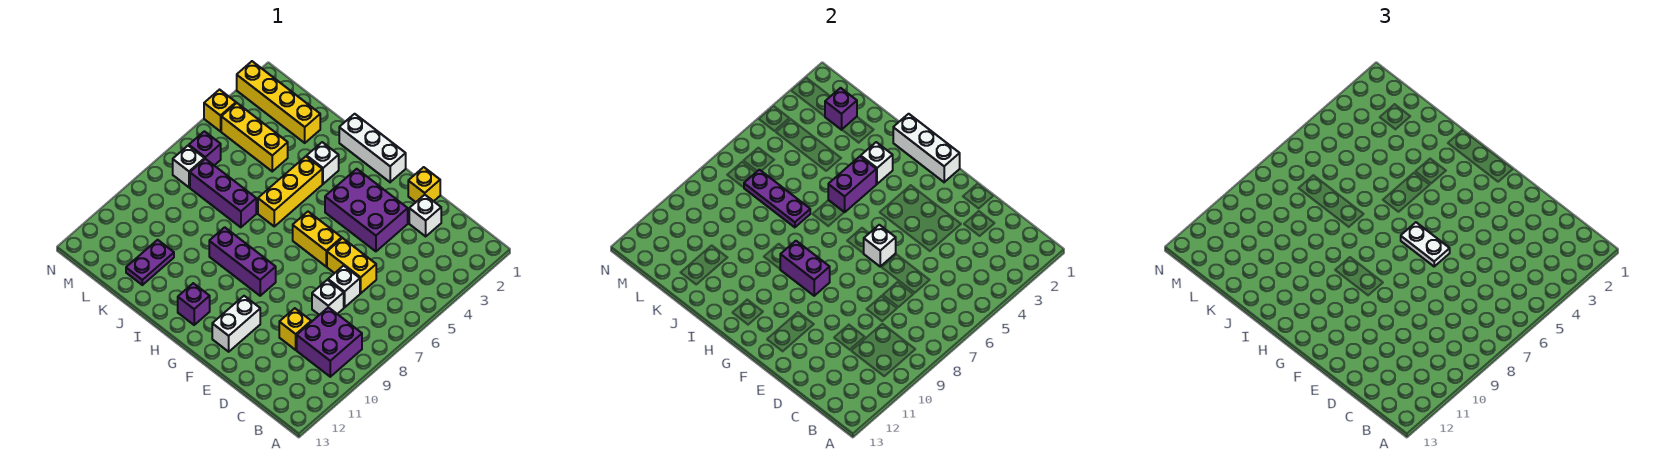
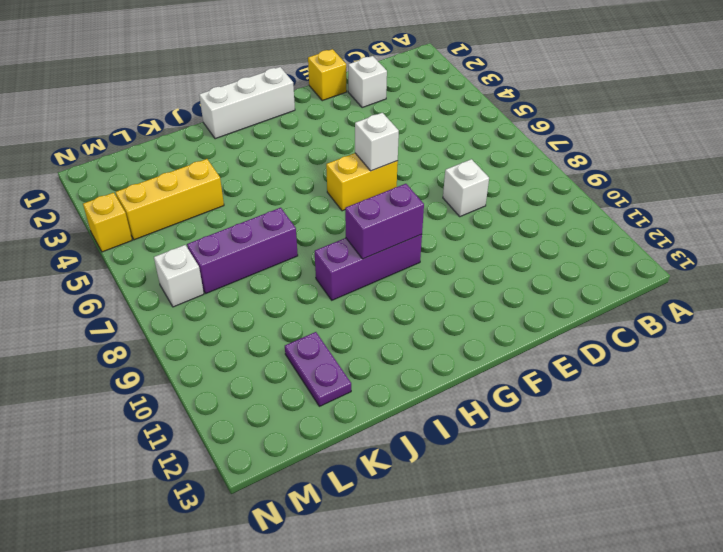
none -> purple 2x2 brick [297,307,362,377]
none -> yellow 1x2 brick [327,238,376,293]
none -> white 1x1 brick [328,266,360,307]
none -> yellow 1x1 brick [279,308,311,350]

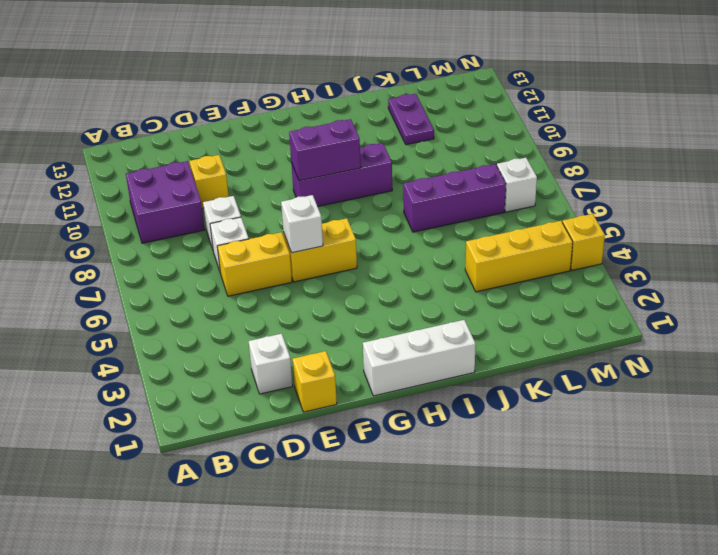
none -> purple 2x3 brick [325,169,408,251]
none -> white 1x2 brick [212,296,260,352]
none -> purple 1x1 brick [178,283,210,325]
none -> white 1x1 brick [307,142,339,184]

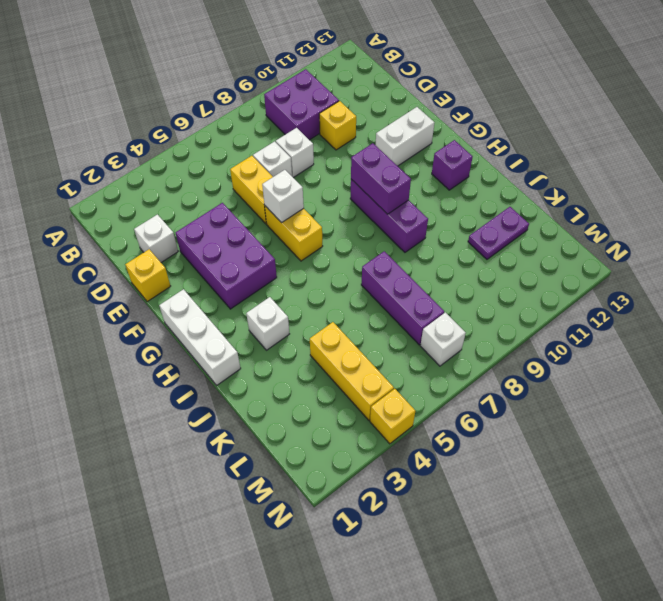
none -> yellow 1x3 brick [258,156,322,226]
none -> yellow 1x4 brick [237,61,320,143]
none -> purple 1x1 brick [189,131,221,165]
none -> white 1x3 brick [893,114,960,182]

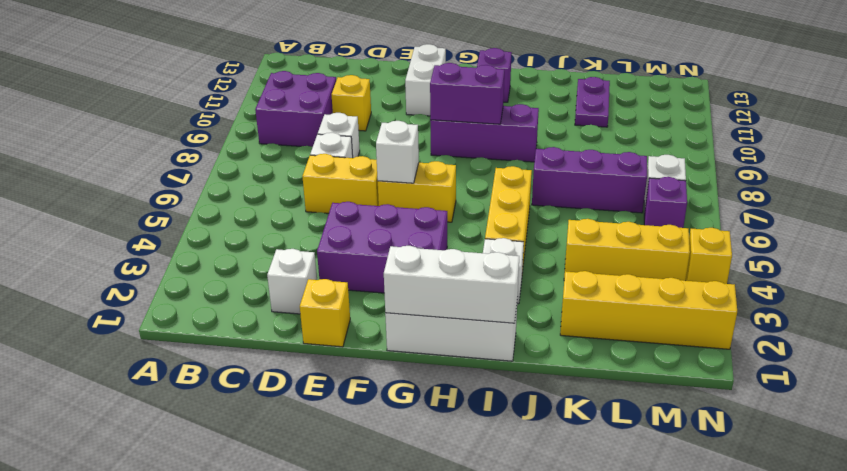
none -> white 1x1 brick [861,142,893,184]
none -> purple 1x2 brick [828,156,876,212]
none -> purple 1x3 plate [744,170,810,227]
none -> purple 1x1 brick [825,88,857,130]

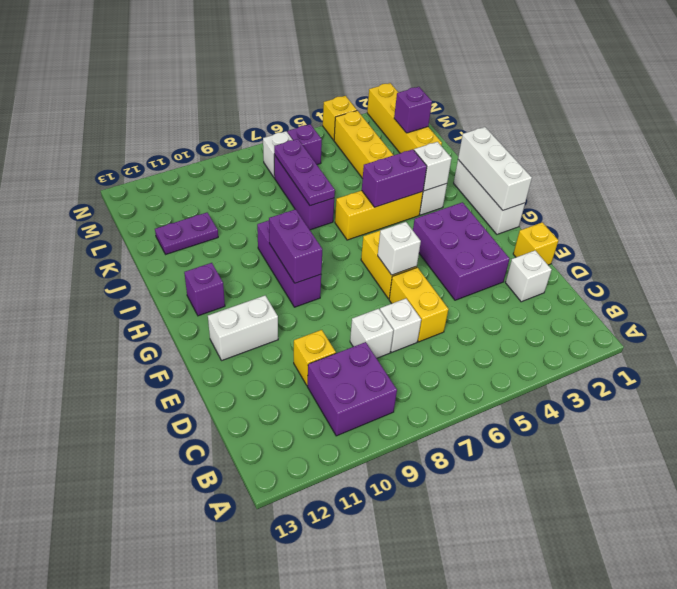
none -> white 1x2 plate [1401,222,1450,266]

